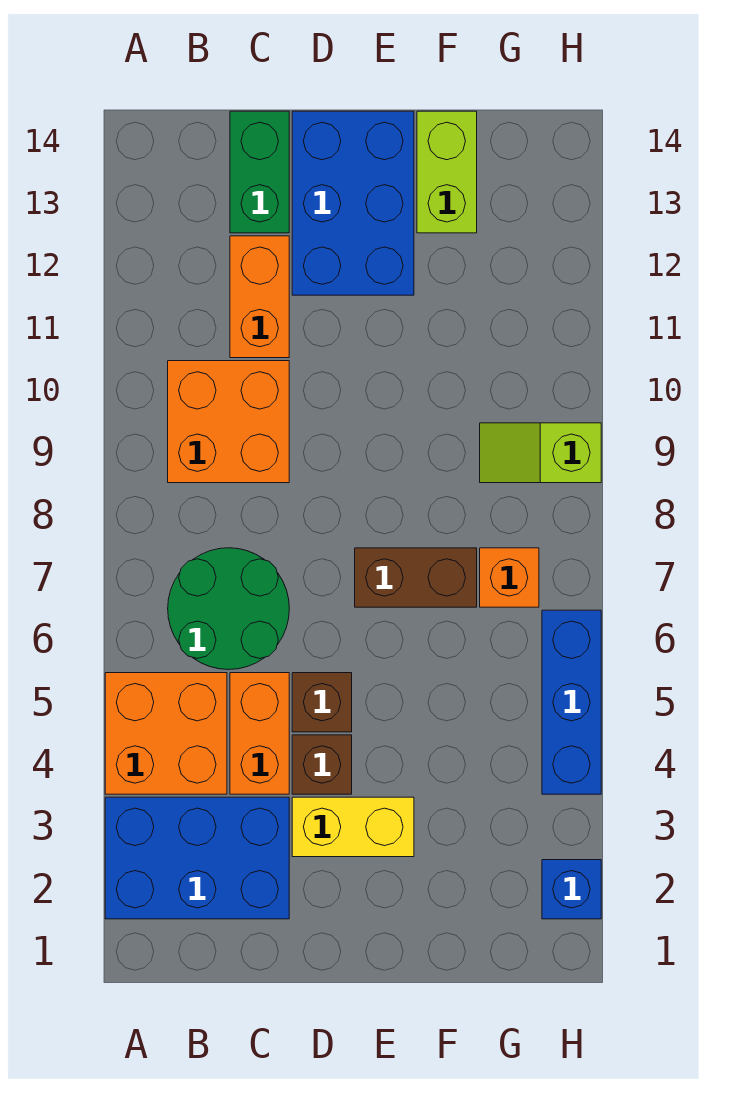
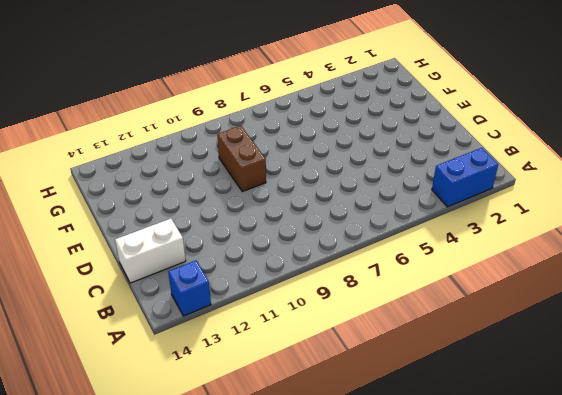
blue 1x2 brick [432,148,498,207] -> blue 2x3 brick [105,797,289,919]
blue 1x1 brick [168,260,211,316] -> blue 1x1 brick moved to [542,860,601,919]
white 1x2 brick [115,219,186,283] -> green 1x2 brick [230,111,289,233]
brown 1x2 brick [217,126,266,191] -> brown 1x2 brick moved to [355,548,477,607]
none -> orange 2x2 brick [105,673,227,794]
none -> green 2x2 round brick [168,548,289,670]
none -> orange 2x2 brick [168,361,289,483]

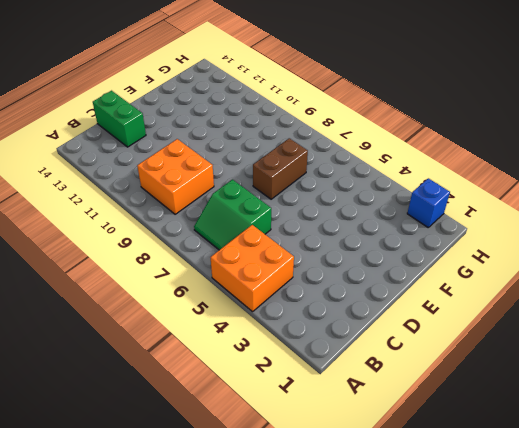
green 2x2 slope [194,180,271,250] -> green 2x2 round brick [168,548,289,670]
none -> blue 2x3 brick [105,797,289,919]
none -> orange 1x2 brick [230,673,289,794]
none -> orange 1x2 brick [230,236,289,358]

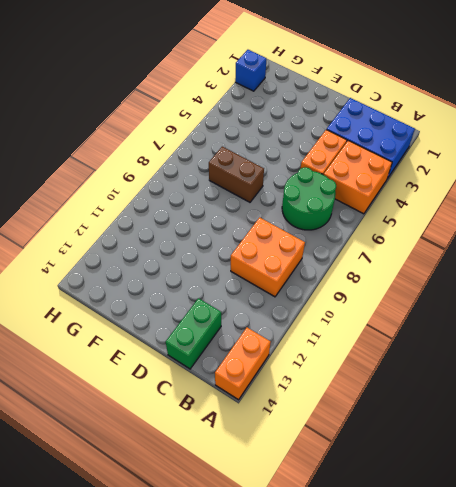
orange 1x2 brick [215,328,271,400] -> orange 1x2 brick moved to [230,236,289,358]
none -> yellow 1x2 brick [292,797,414,857]
none -> brown 1x1 brick [292,735,352,794]
none -> brown 1x1 brick [292,673,352,732]

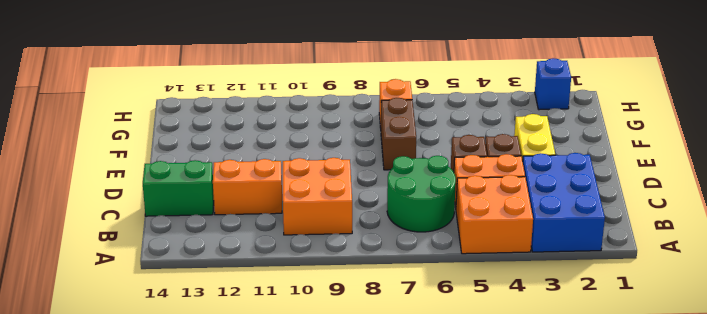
none -> blue 2x3 brick [292,111,414,295]
none -> lime 1x2 brick [417,111,477,233]
none -> lime 1x2 slope [480,423,601,483]

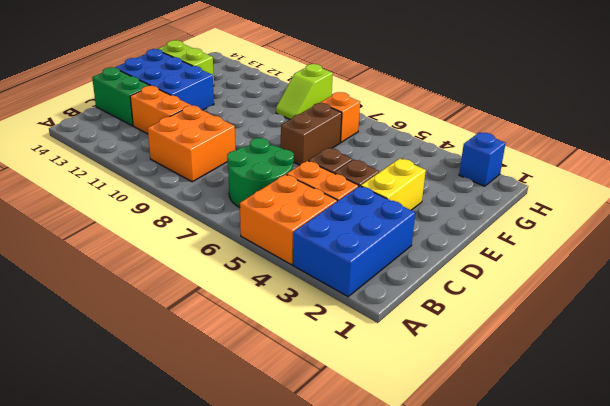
none -> blue 1x3 brick [542,610,601,794]

